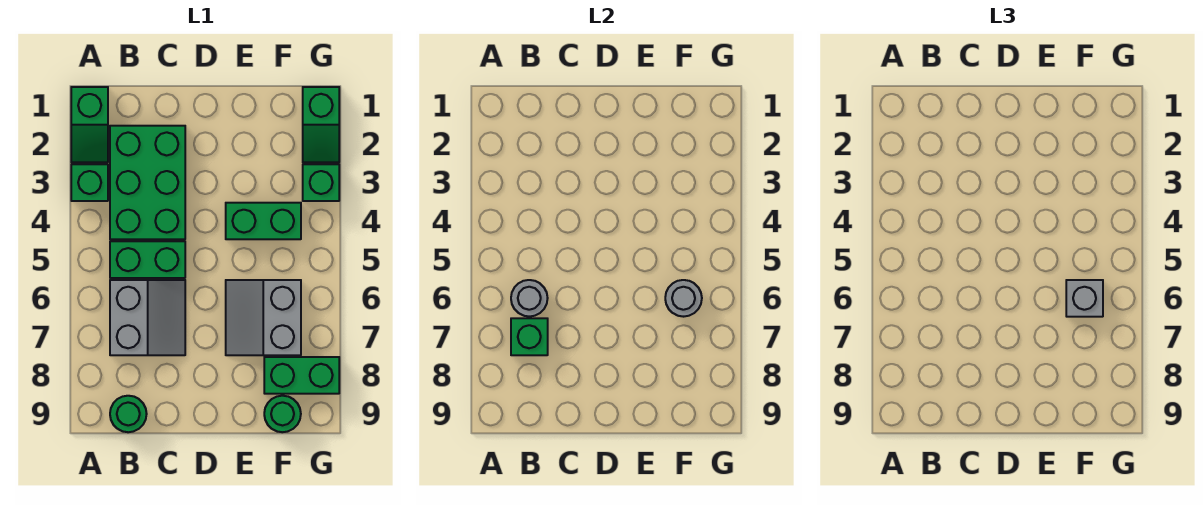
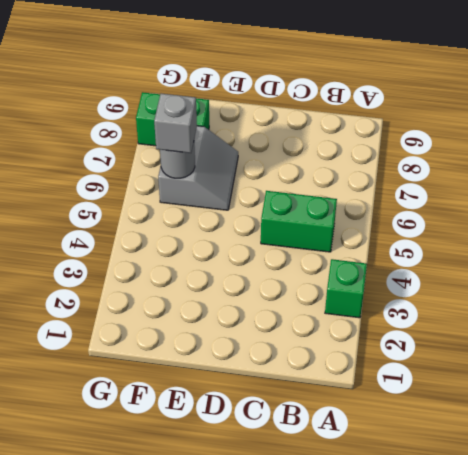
none -> green 1x2 slope [71,87,108,162]
none -> green 2x3 brick [110,126,185,239]
none -> grey 2x2 slope [110,280,185,355]

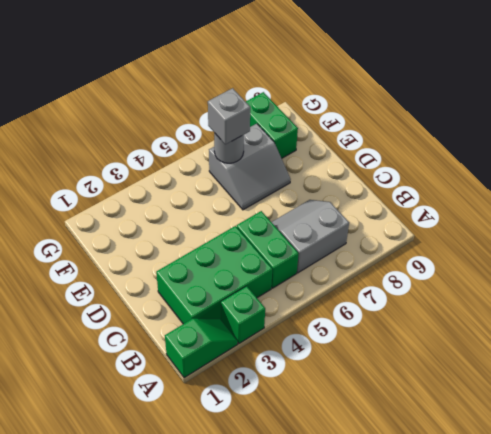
none -> green 1x1 round brick [110,396,147,432]
none -> green 1x2 brick [226,203,301,239]
none -> green 1x1 round brick [264,396,301,432]

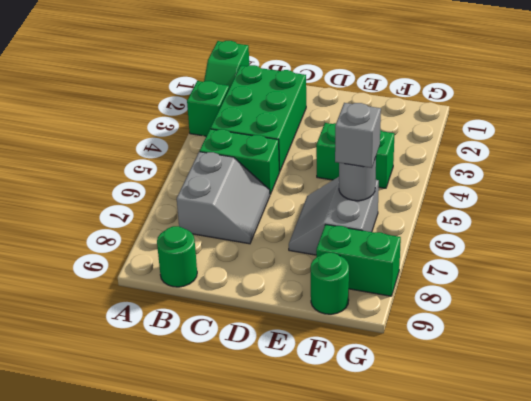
none -> green 1x2 slope [303,87,339,162]
none -> green 1x1 brick [303,164,339,201]
none -> grey 1x1 round brick [511,280,548,317]

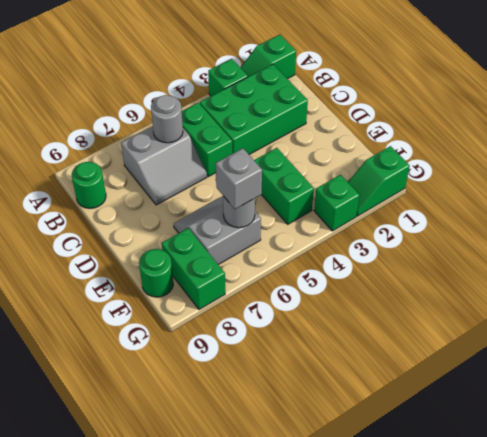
none -> green 1x1 brick [511,318,548,355]

